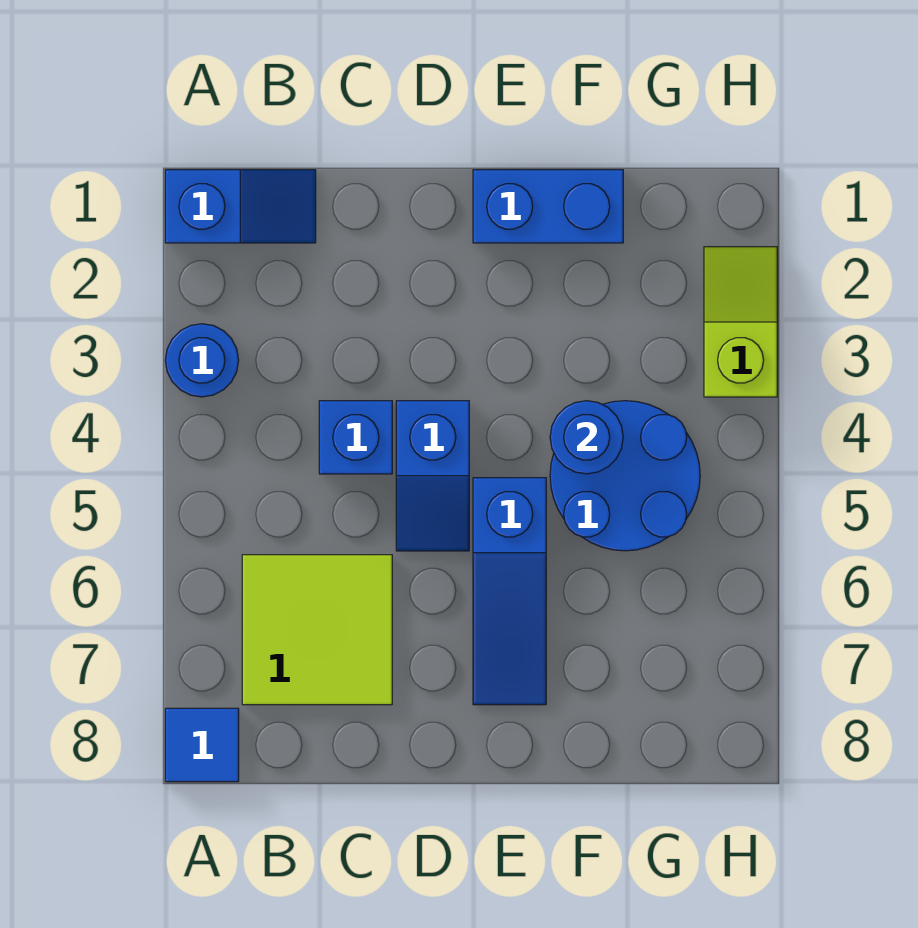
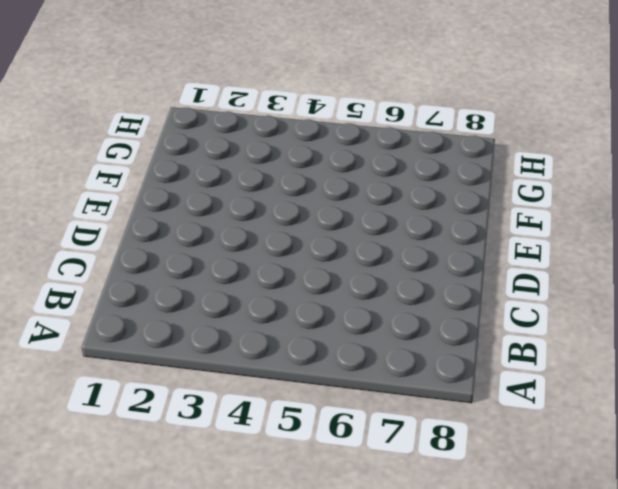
none -> blue 1x2 slope [165,170,316,243]
none -> blue 1x1 round brick [165,324,239,397]

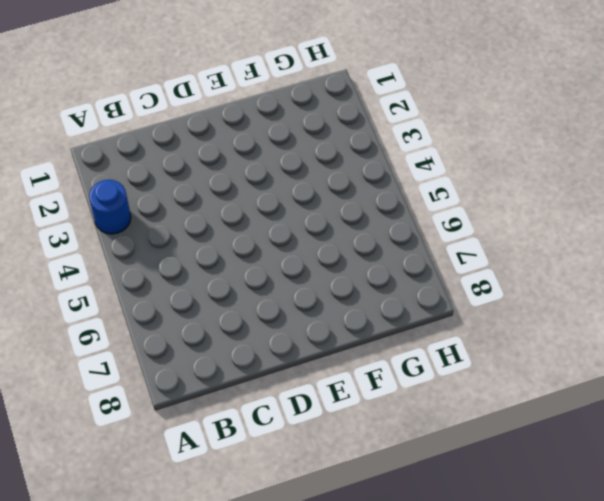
none -> blue 1x2 slope [165,170,316,243]
none -> blue 1x1 tile [165,708,239,782]

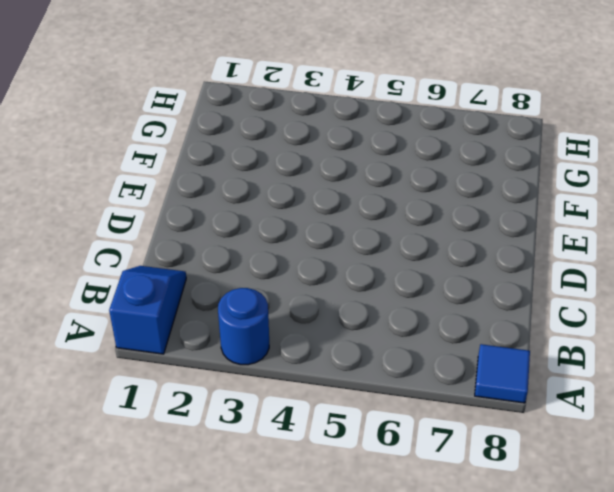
none -> lime 2x2 tile [242,555,392,705]
none -> blue 1x1 brick [319,401,392,474]

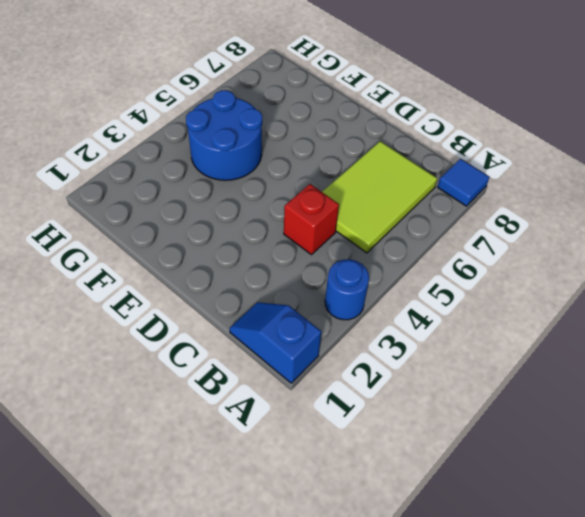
lime 2x3 tile [322,141,437,253] -> lime 2x2 tile [242,555,392,705]
red 1x1 brick [284,184,339,255] -> blue 1x1 brick [319,401,392,474]
none -> blue 1x2 slope [396,401,469,551]
none -> blue 1x2 brick [473,170,623,243]

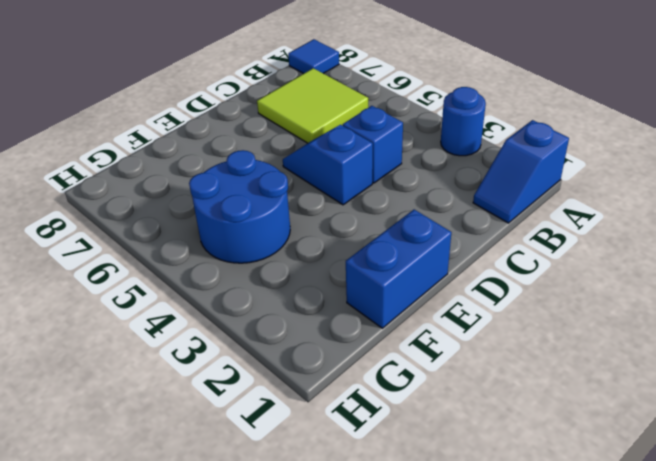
none -> blue 1x3 slope [473,478,546,705]
none -> lime 1x2 slope [704,247,777,397]

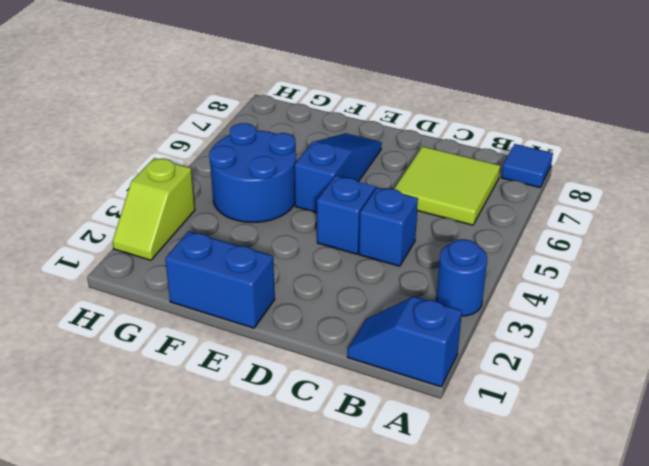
none -> blue 1x1 round brick [550,401,623,474]

